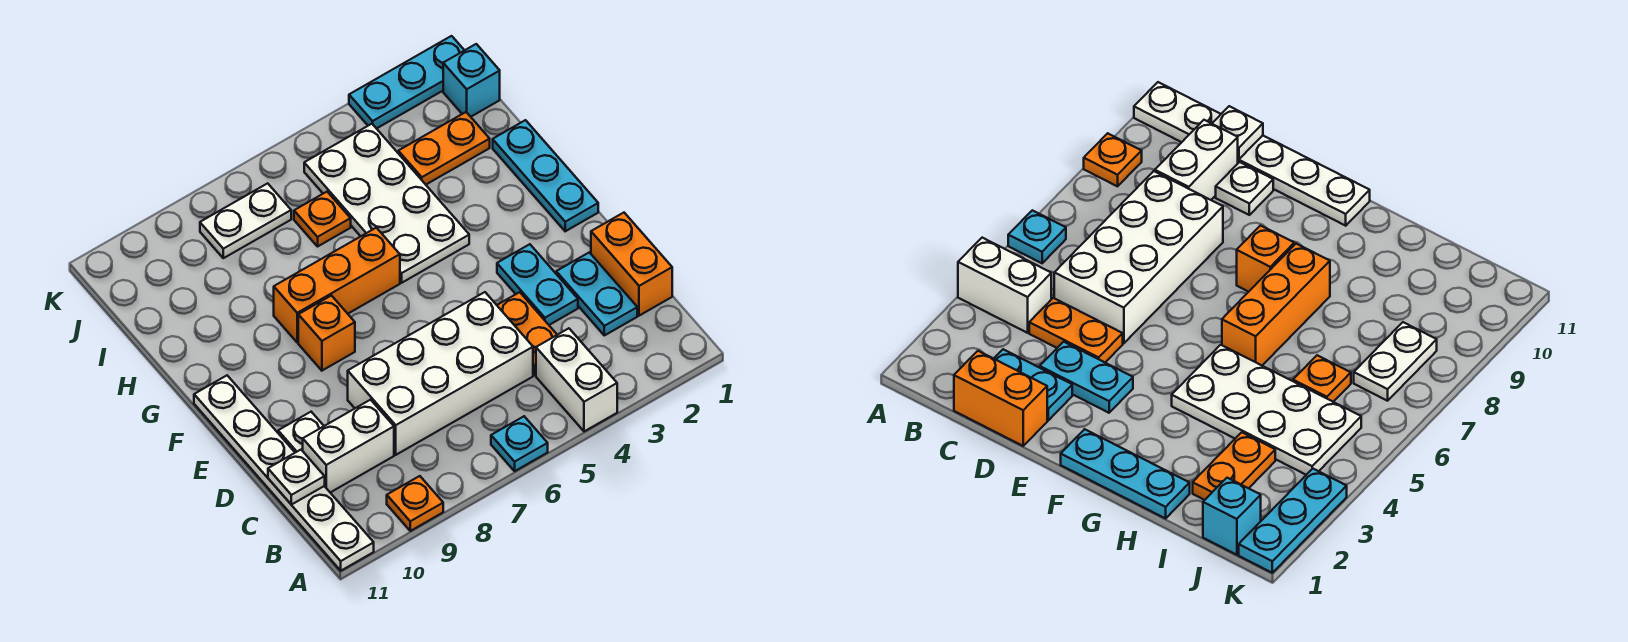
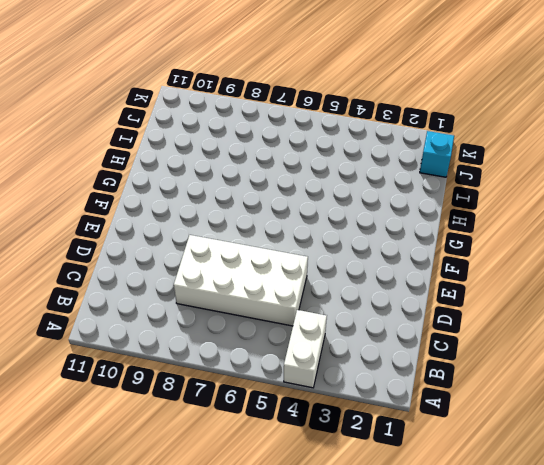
none -> cyan 1x1 plate [491,416,548,471]
none -> orange 1x1 plate [387,476,443,531]
none -> white 1x6 plate [194,376,374,571]

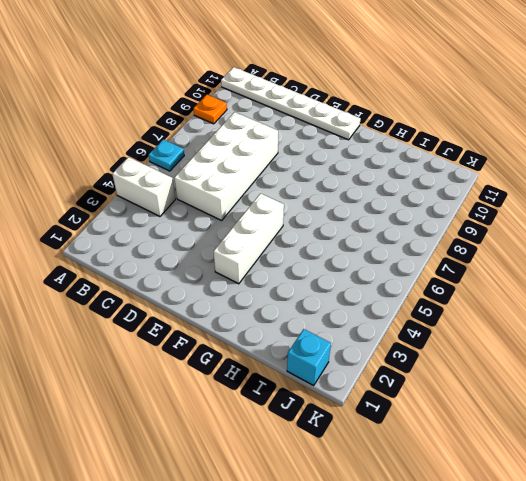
white 1x3 brick [214,193,284,284] -> none
none -> orange 1x2 brick [591,213,672,316]
none -> cyan 1x2 plate [556,252,637,335]
none -> orange 1x2 plate [497,292,557,375]

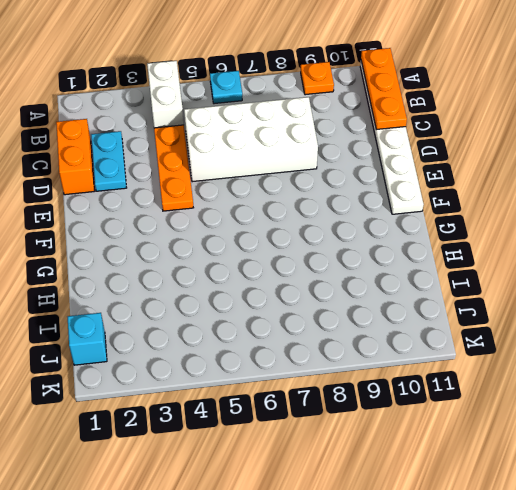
orange 1x3 plate [361,48,407,129] -> white 1x1 plate [268,450,325,505]
orange 1x3 plate [154,125,193,211] -> orange 1x2 plate [497,292,557,375]
none -> white 1x2 brick [303,400,394,493]
none -> cyan 1x2 plate [497,244,578,325]
none -> white 1x1 plate [278,412,324,453]

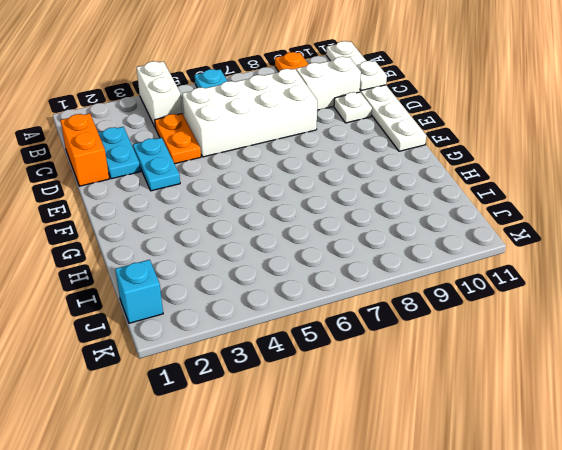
none -> cyan 1x3 plate [493,120,598,231]
none -> orange 1x1 brick [298,296,355,371]
none -> white 2x4 plate [304,124,469,283]

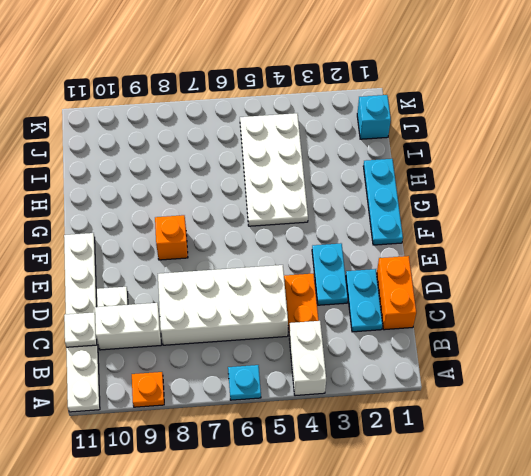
none -> orange 1x3 brick [274,228,400,342]
none -> orange 1x2 plate [398,112,490,184]
none -> orange 1x1 plate [294,192,351,246]

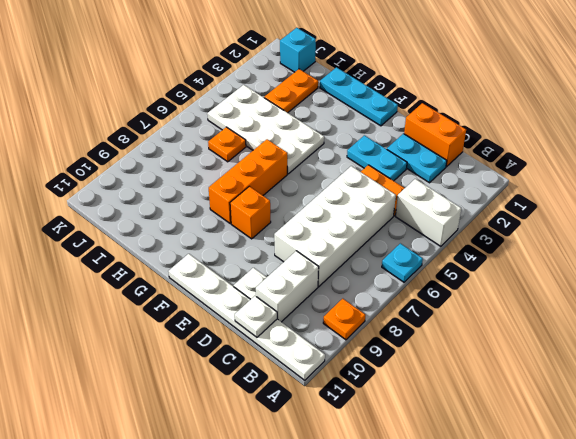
none -> white 1x2 plate [200,183,291,258]
none -> cyan 1x3 plate [349,36,464,129]

